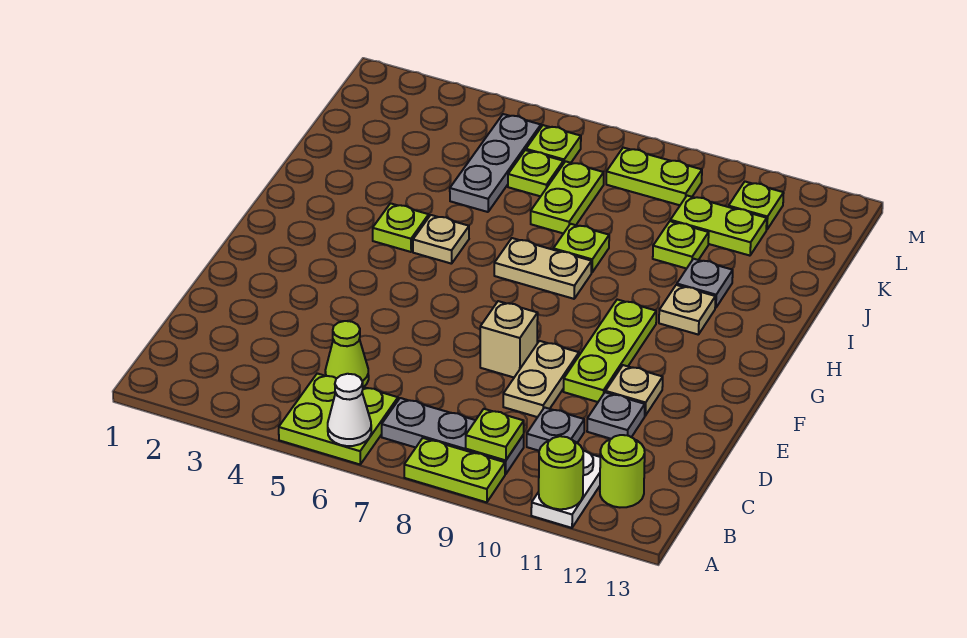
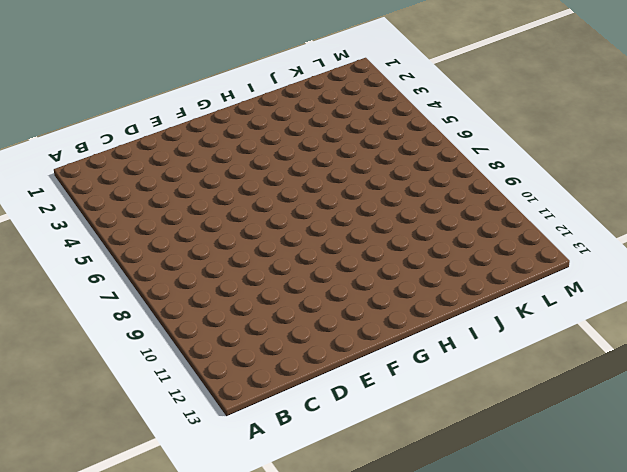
none -> lime 2x2 plate [279,373,398,464]
none -> lime 1x2 plate [404,438,505,502]
none -> white 1x2 plate [531,451,600,528]

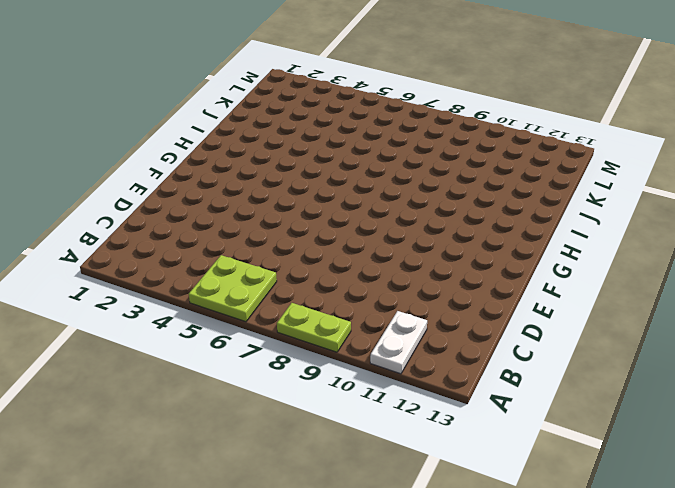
none -> grey 1x3 plate [382,398,524,474]
none -> lime 1x1 round brick [600,435,645,507]
none -> lime 1x1 cone [325,321,369,387]

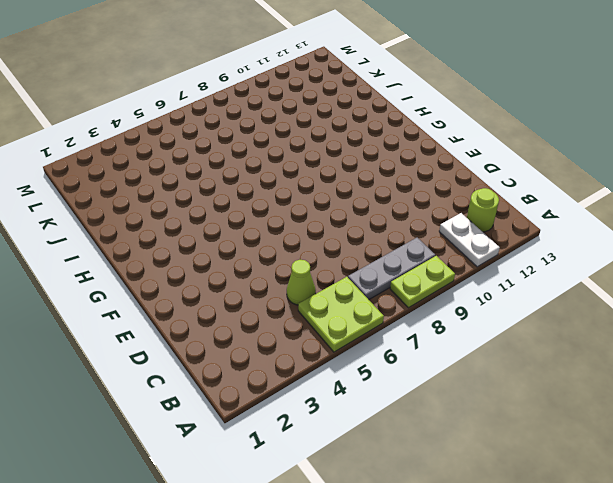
none -> grey 1x1 plate [527,407,584,451]
none -> tan 1x2 plate [503,341,579,417]
none -> grey 1x1 plate [587,392,645,439]

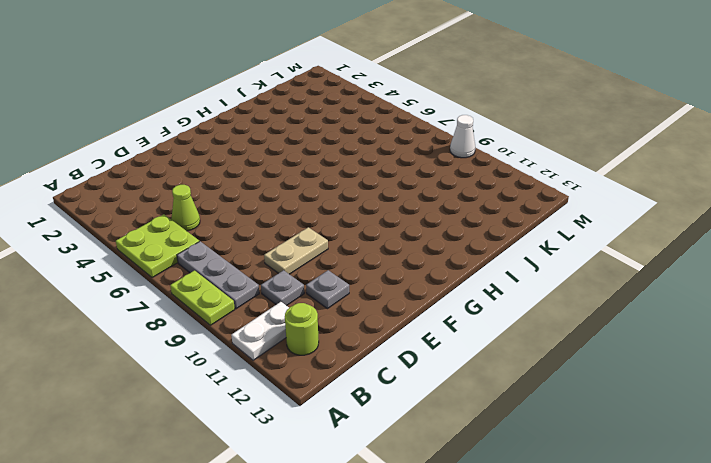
white 1x1 cone [450,115,475,158] -> white 1x1 cone moved to [328,374,371,446]
none -> tan 1x1 brick [480,301,538,377]
none -> lime 1x3 plate [563,300,656,402]
none -> tan 1x1 plate [606,365,663,416]

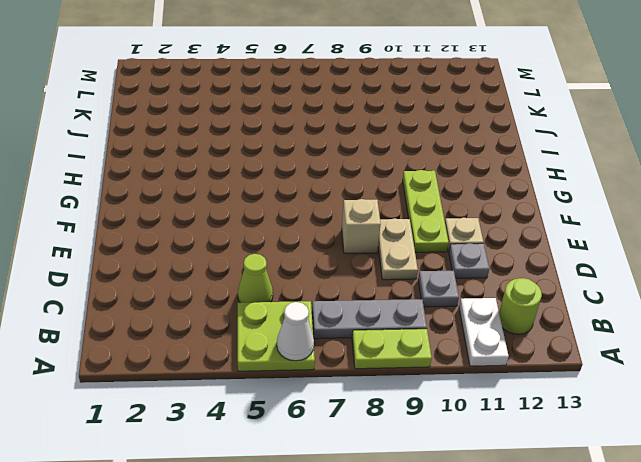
none -> lime 1x1 plate [373,203,429,252]
none -> tan 1x1 plate [413,215,469,264]
none -> tan 1x2 plate [494,238,592,299]

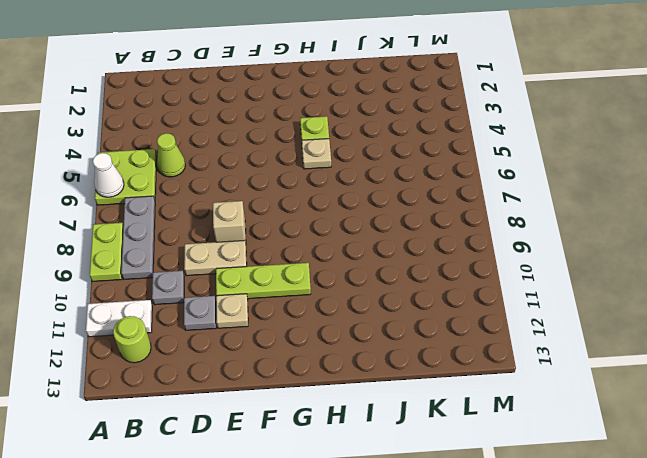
none -> tan 1x2 plate [494,238,592,299]
none -> tan 1x1 plate [659,285,715,335]
none -> lime 1x1 plate [553,224,609,273]

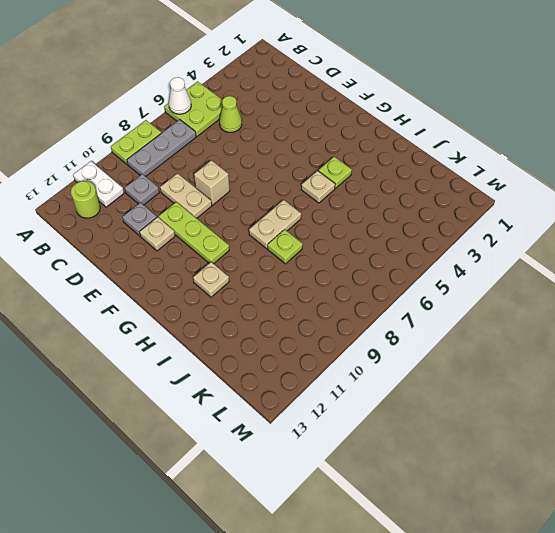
none -> grey 1x1 plate [677,259,733,308]
none -> grey 1x3 plate [450,114,541,212]
none -> lime 1x2 plate [531,161,604,234]

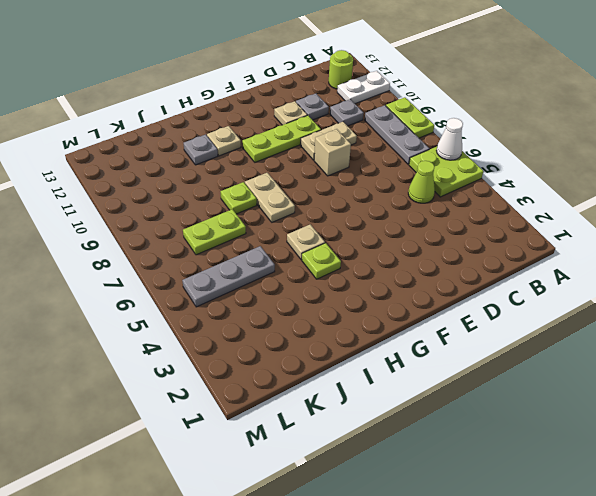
none -> lime 1x1 plate [653,221,709,269]
none -> lime 1x1 plate [508,150,563,196]
none -> lime 1x2 plate [670,196,767,256]

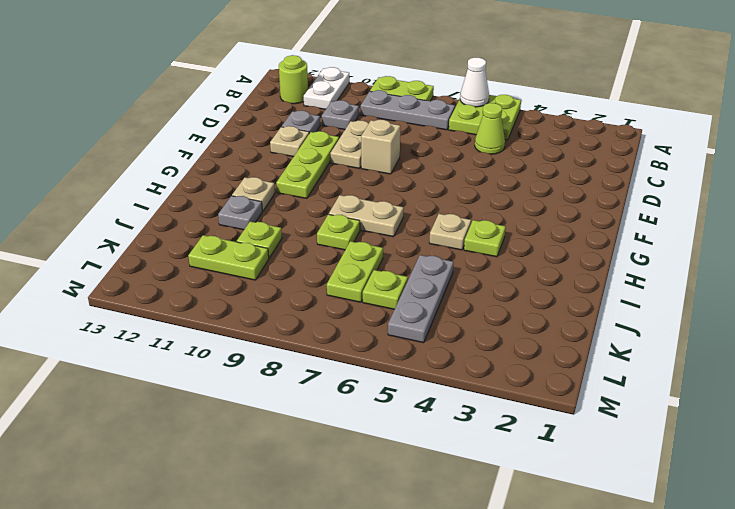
none -> lime 1x1 plate [526,125,581,164]
none -> lime 1x2 plate [606,148,702,205]
none -> lime 1x1 plate [729,182,784,230]

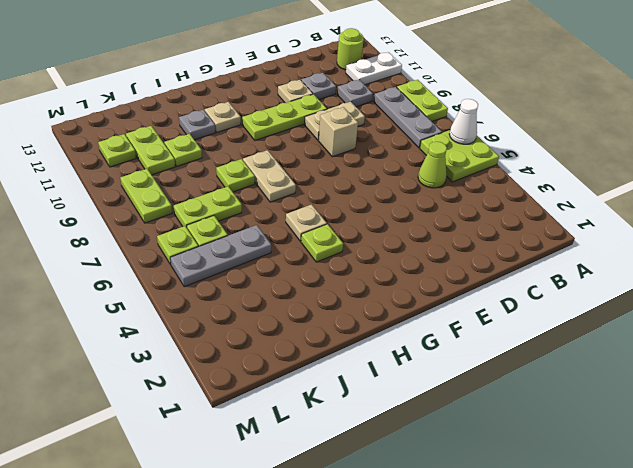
none -> lime 1x1 round brick [539,436,583,509]
none -> lime 1x1 plate [466,409,524,460]

